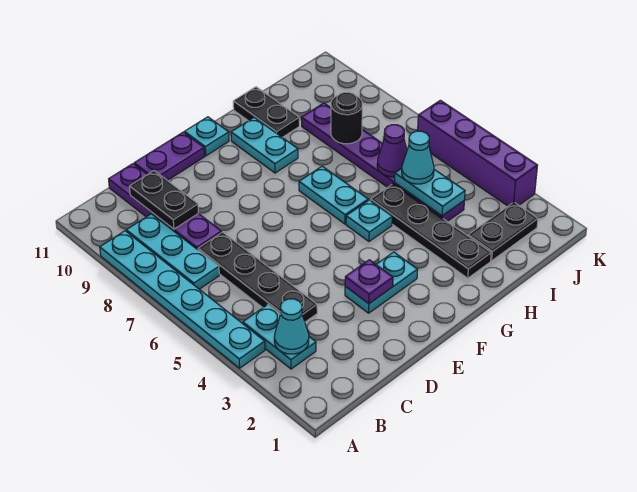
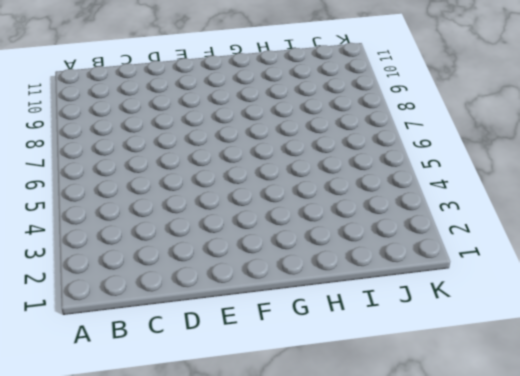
none -> cyan 1x6 plate [100,231,265,368]
none -> cyan 1x2 plate [243,305,316,369]
none -> cyan 1x3 plate [126,214,219,289]

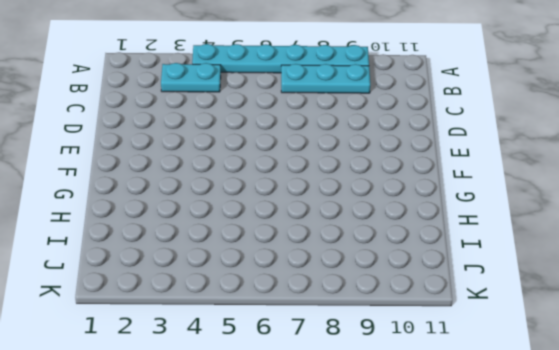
none -> black 1x4 plate [198,232,317,322]
none -> purple 1x4 plate [109,164,222,250]
none -> purple 1x2 plate [134,132,205,181]

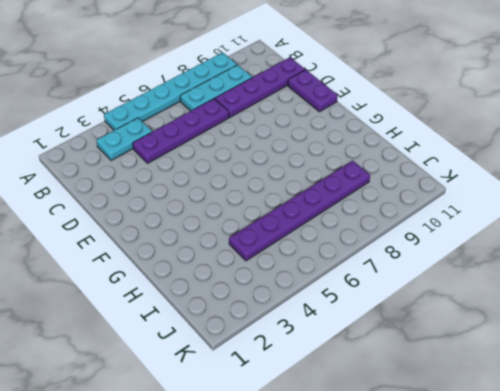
purple 1x4 plate [133,99,229,163] -> black 1x4 plate [198,232,317,322]
none -> cyan 1x2 plate [345,252,417,313]
none -> cyan 1x1 plate [185,117,229,156]
none -> cyan 1x1 plate [346,200,392,241]

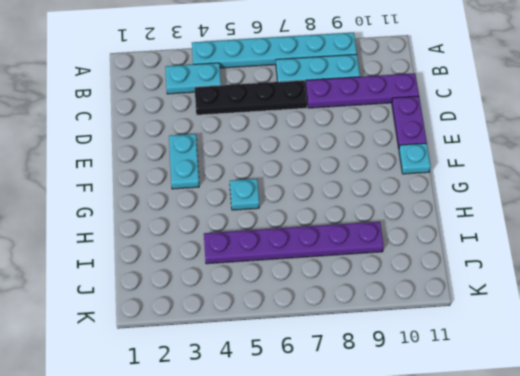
none -> cyan 1x2 plate [299,166,368,224]
none -> cyan 1x2 plate [231,118,298,173]
none -> black 1x4 plate [371,184,491,278]

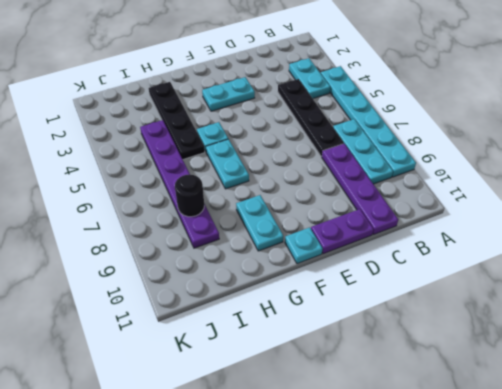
none -> black 1x2 plate [233,87,299,137]
none -> black 1x2 plate [468,202,538,261]
none -> purple 1x4 brick [418,100,538,206]

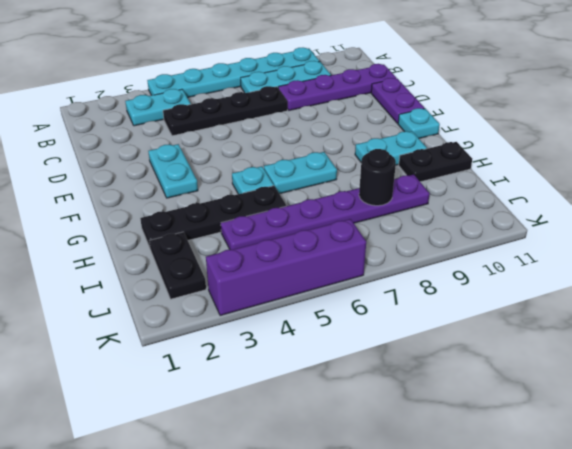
none -> cyan 1x1 cone [274,299,309,354]
none -> black 1x2 plate [130,171,199,229]
none -> purple 1x1 plate [345,260,393,304]

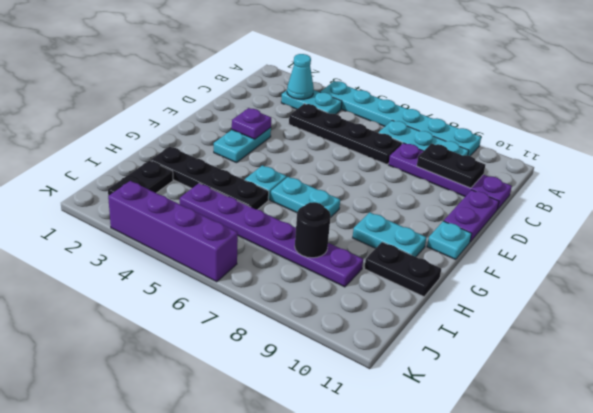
none -> cyan 1x2 plate [395,168,465,216]
none -> purple 1x1 cone [377,125,407,177]
none -> cyan 1x1 cone [402,131,434,184]

